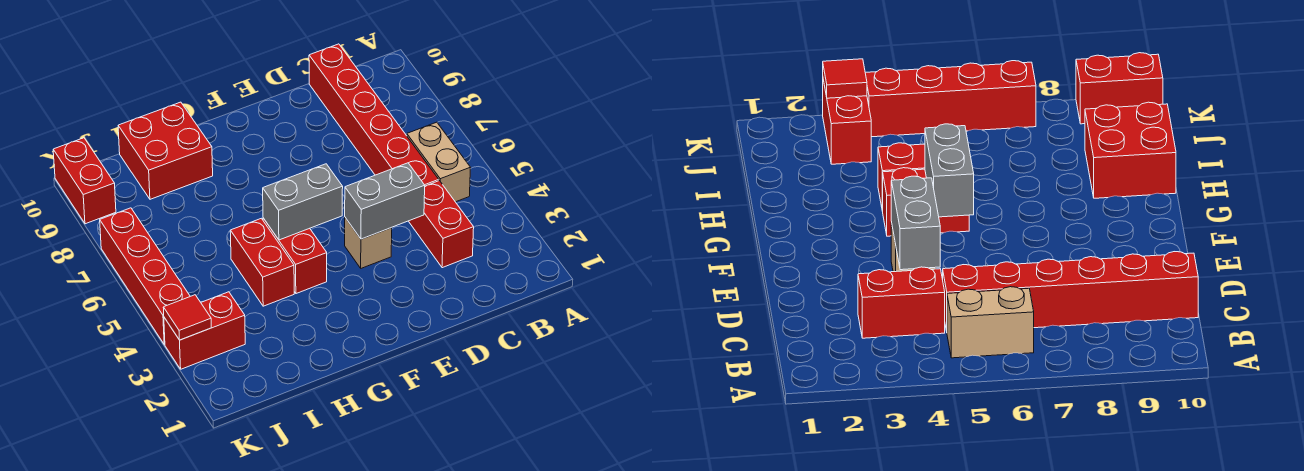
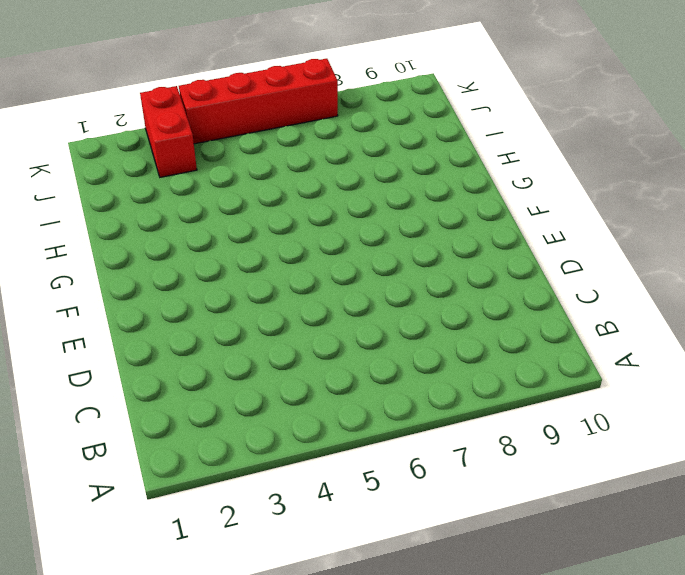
none -> tan 1x2 brick [407,122,470,202]
none -> red 1x2 brick [409,181,474,268]
none -> red 1x6 brick [309,44,439,186]

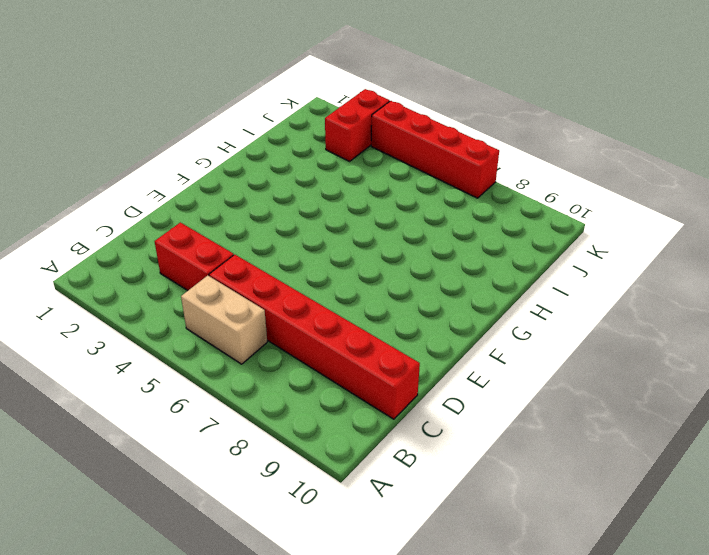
none -> tan 1x1 brick [345,218,392,268]
none -> red 1x2 brick [263,218,327,294]
none -> red 1x2 brick [230,218,294,306]

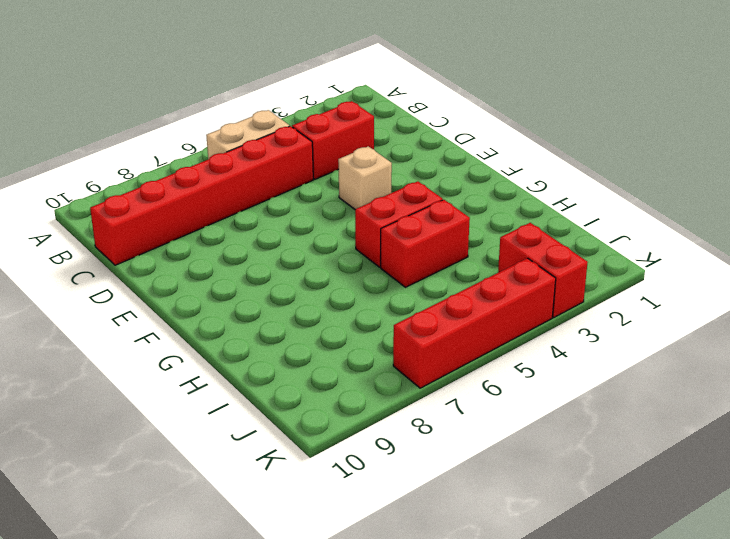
none -> red 2x2 brick [118,102,213,199]
none -> red 1x2 brick [53,138,116,224]
none -> grey 1x2 brick [345,163,425,239]

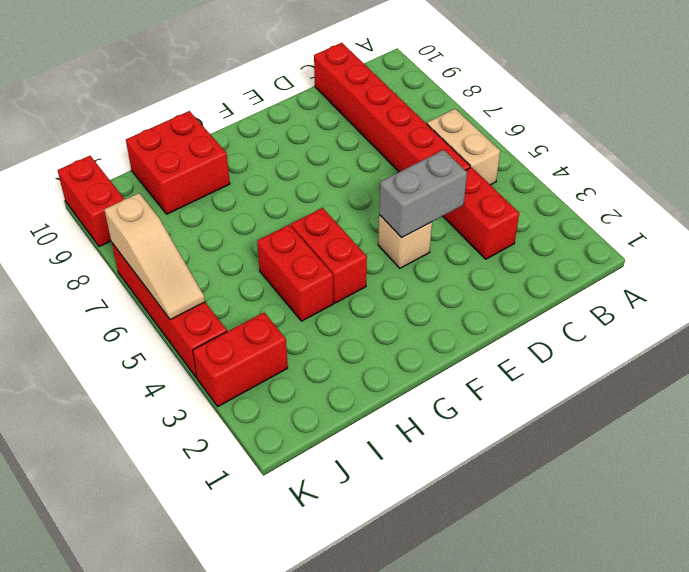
tan 1x3 slope [104,193,205,320] -> none
none -> grey 1x2 brick [263,164,343,240]
none -> red 1x1 tile [163,295,211,340]

